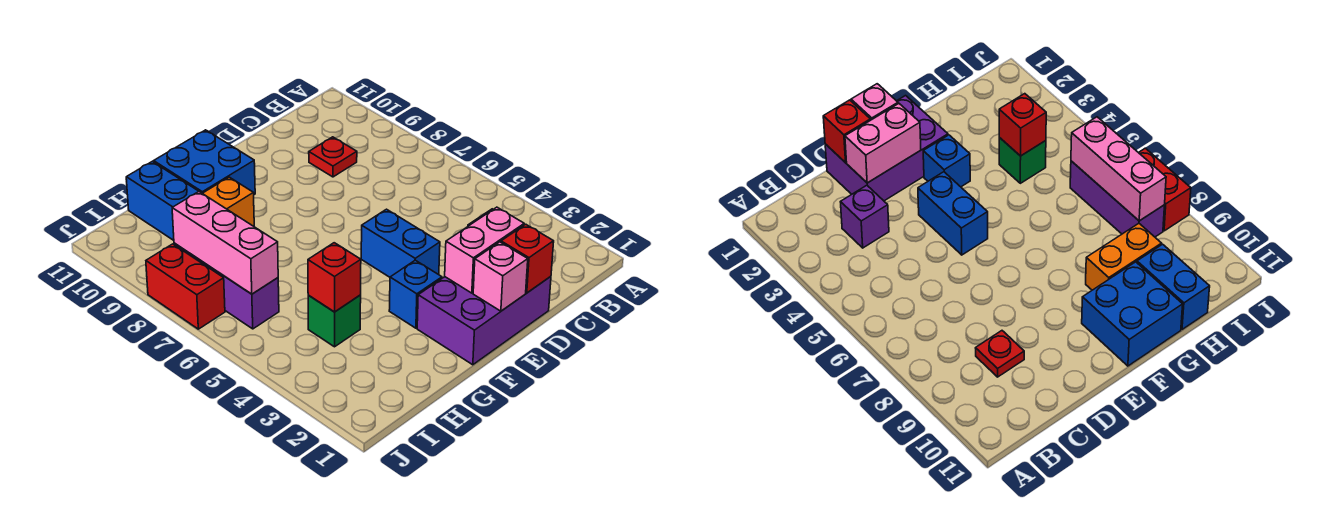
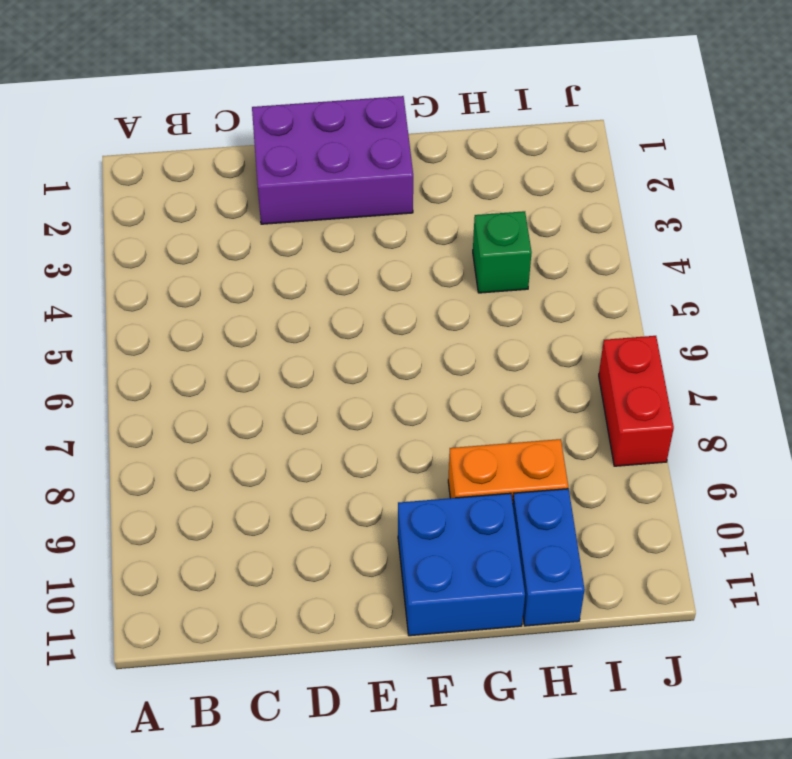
none -> purple 1x1 brick [841,185,889,248]
none -> red 1x1 plate [309,137,357,177]
none -> blue 1x2 brick [361,209,440,277]

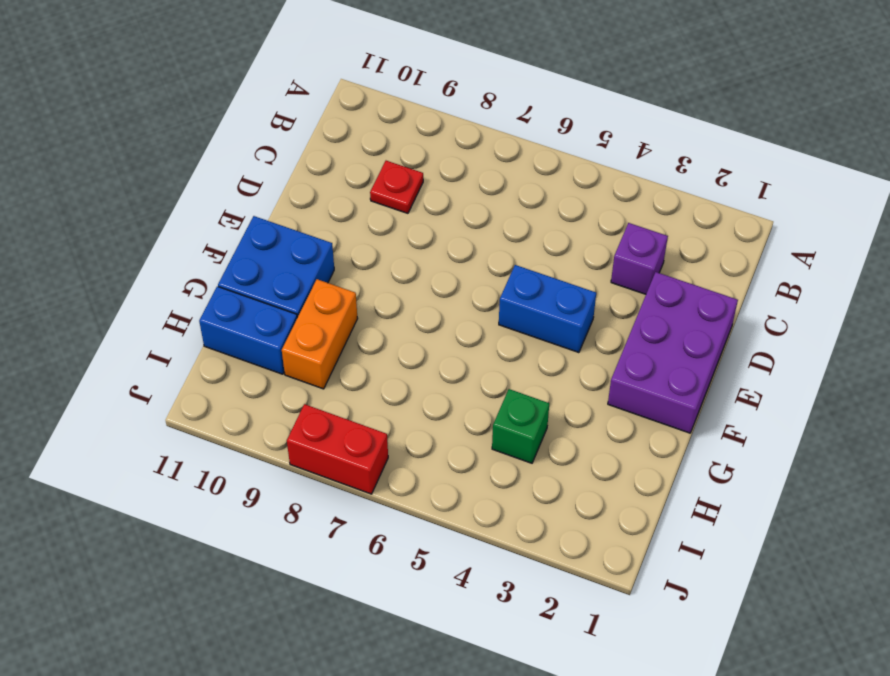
none -> blue 1x1 brick [389,260,442,328]
none -> purple 1x3 brick [174,243,279,329]
none -> red 1x1 brick [501,224,554,293]

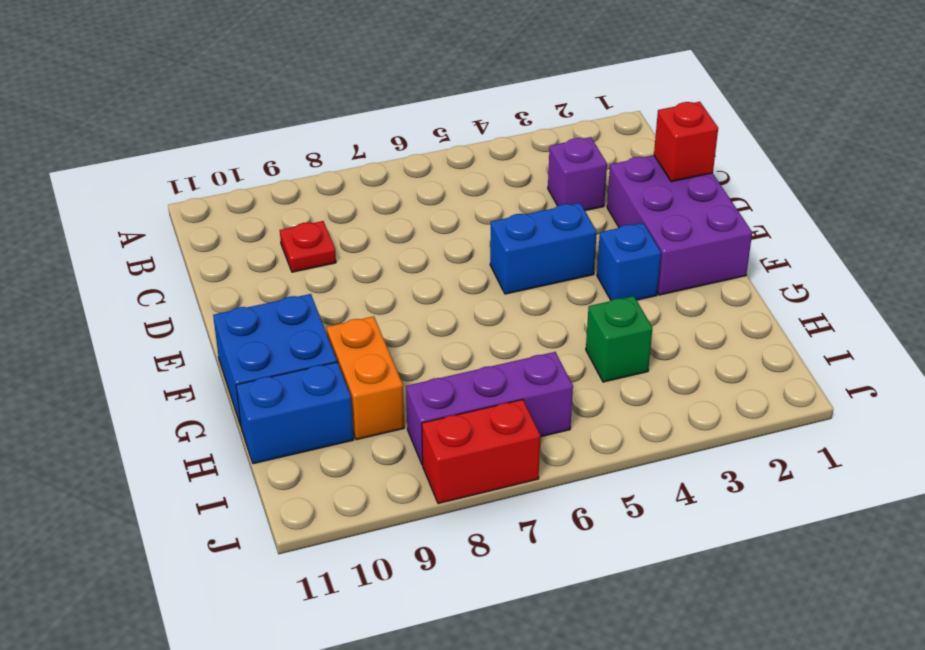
none -> pink 1x2 brick [445,207,524,293]
none -> pink 1x1 brick [473,242,528,311]
none -> red 1x1 brick [308,243,361,312]

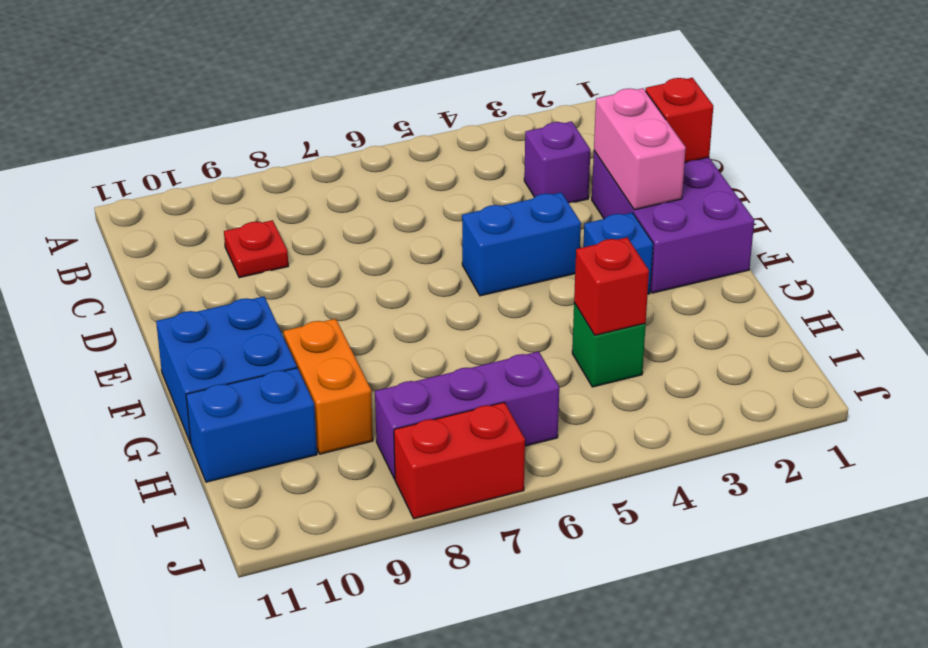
none -> pink 1x1 brick [473,242,528,311]
none -> pink 1x3 brick [172,192,278,294]

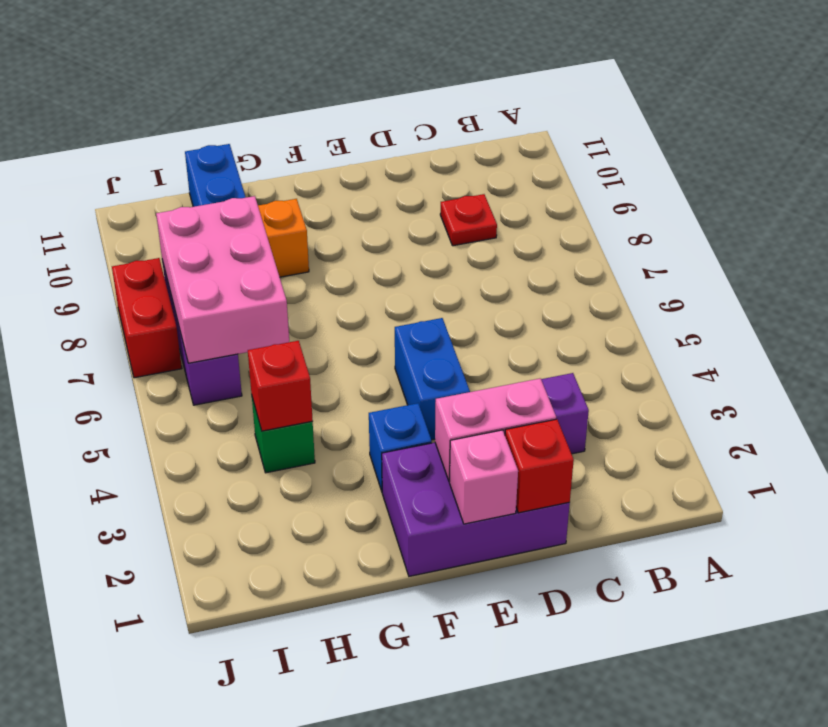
pink 2x3 brick [156,196,289,363] -> pink 1x3 brick [172,192,278,294]
none -> blue 2x2 brick [154,130,255,195]

